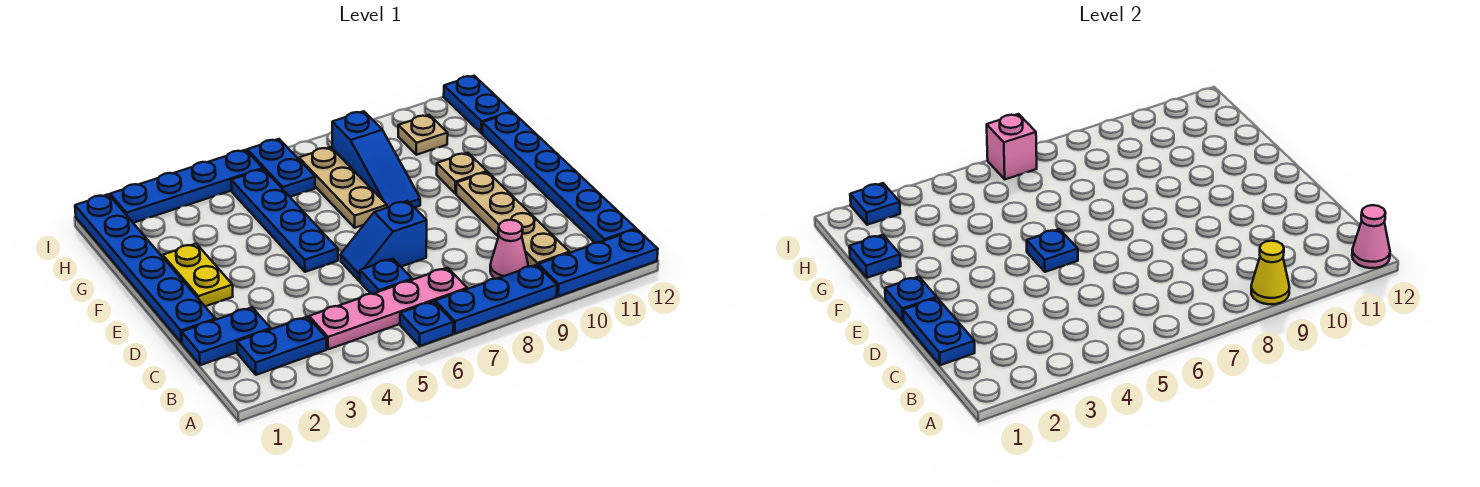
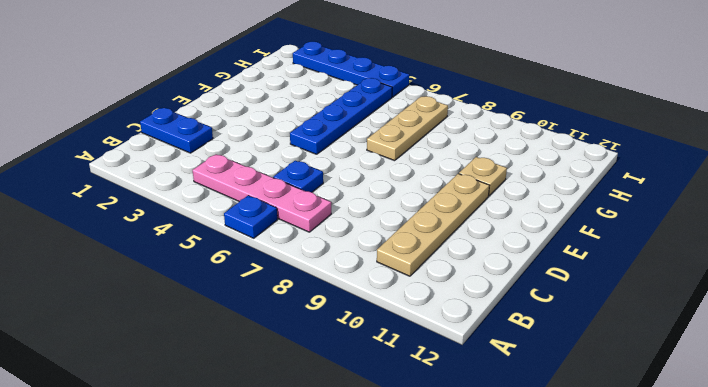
none -> blue 1x3 plate [435,265,557,333]
none -> blue 1x3 plate [538,229,658,296]
none -> blue 1x2 plate [237,317,326,375]

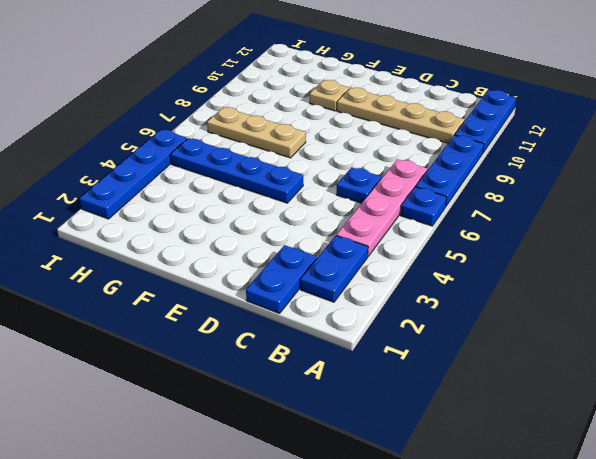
none -> pink 1x1 cone [490,220,528,279]
none -> blue 1x6 plate [482,112,636,243]
none -> blue 1x6 plate [75,194,215,343]

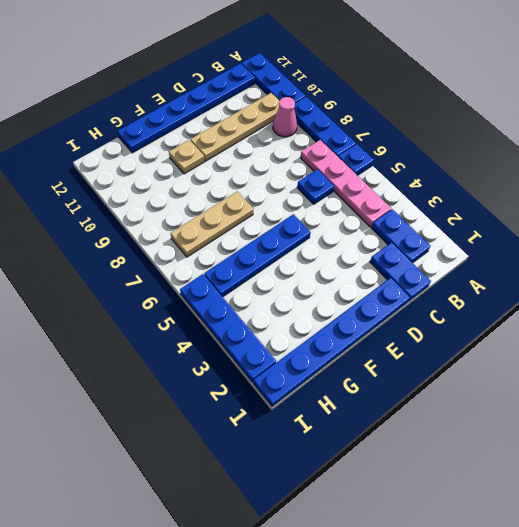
none -> blue 1x2 slope [341,201,427,281]
none -> yellow 1x2 plate [163,244,233,306]
none -> blue 1x3 slope [332,111,420,208]

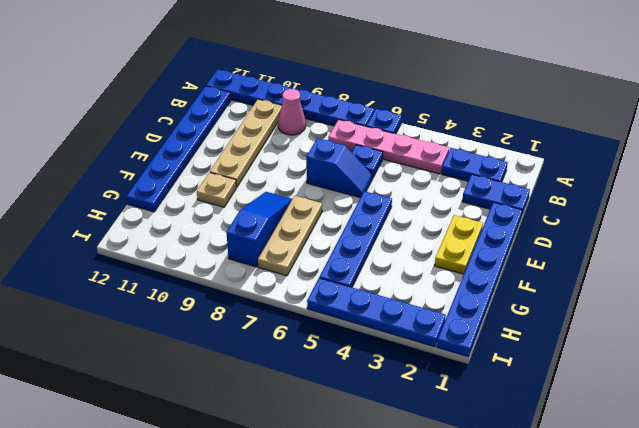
none -> blue 1x2 plate [247,139,315,197]
none -> tan 1x1 plate [398,115,448,155]
none -> blue 1x2 plate [444,76,512,133]

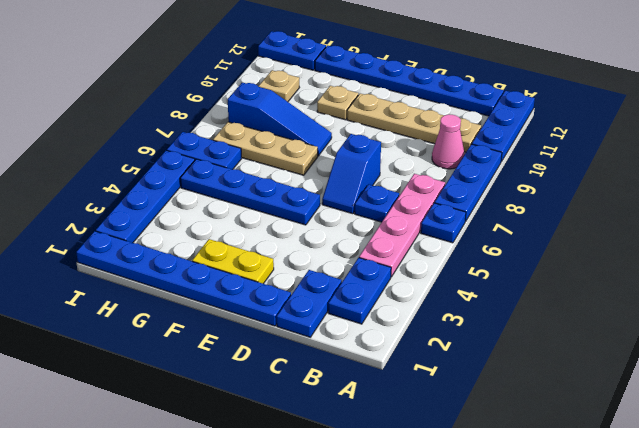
none -> yellow 1x1 cone [1251,241,1289,304]
none -> pink 1x1 cone [1352,205,1390,268]
none -> blue 1x2 plate [903,298,975,365]

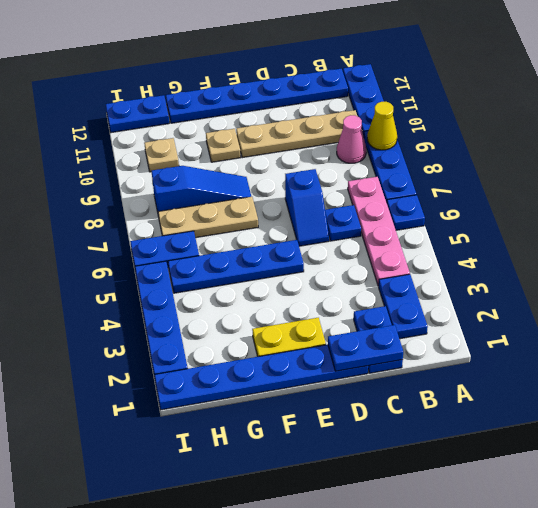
none -> pink 1x1 cone [1352,205,1390,268]
none -> blue 1x1 plate [885,277,937,321]
none -> blue 1x1 plate [1027,229,1078,272]

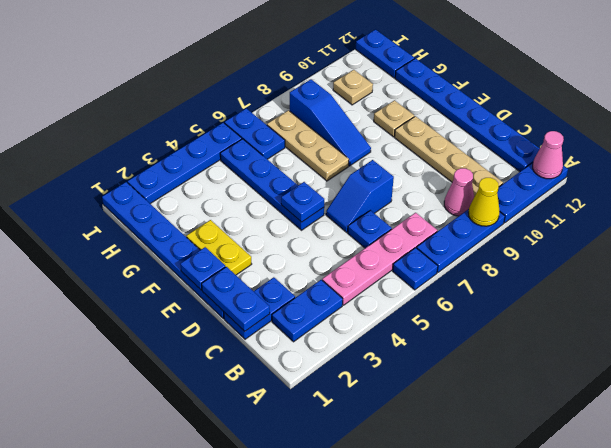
none -> blue 1x1 plate [849,235,901,278]
none -> blue 1x1 plate [850,183,900,225]
none -> pink 1x1 brick [987,114,1037,179]

